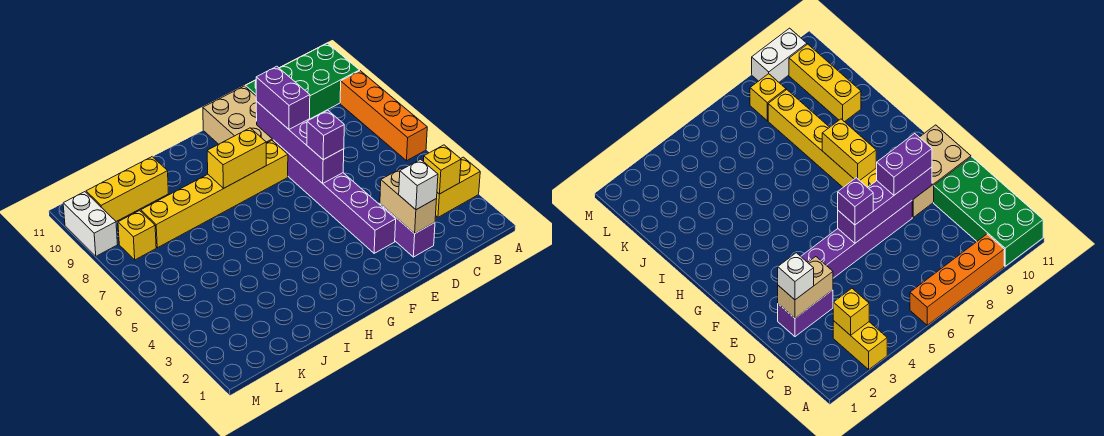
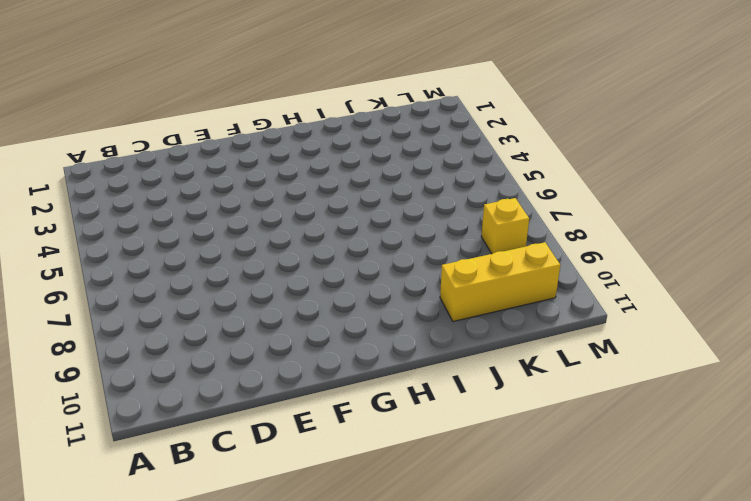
none -> yellow 1x2 brick [436,157,480,217]
none -> orange 1x4 brick [340,71,427,161]
none -> green 2x4 brick [245,43,360,119]

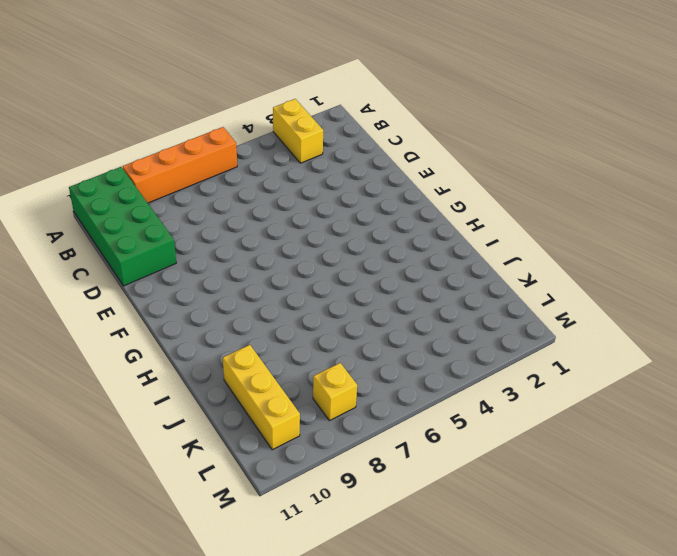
none -> purple 1x2 brick [380,204,435,257]
none -> purple 1x6 brick [273,140,396,253]
none -> tan 2x3 brick [203,86,273,144]

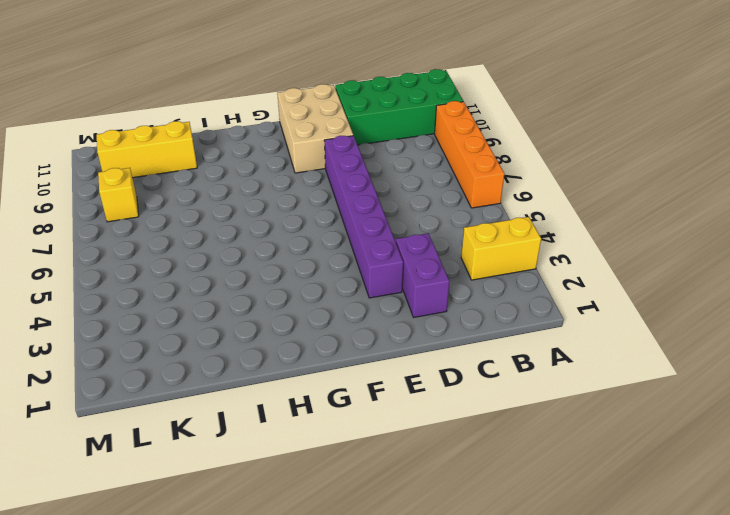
none -> yellow 1x6 brick [141,141,288,248]
none -> white 1x2 brick [63,192,118,256]
none -> yellow 1x1 brick [424,145,461,194]

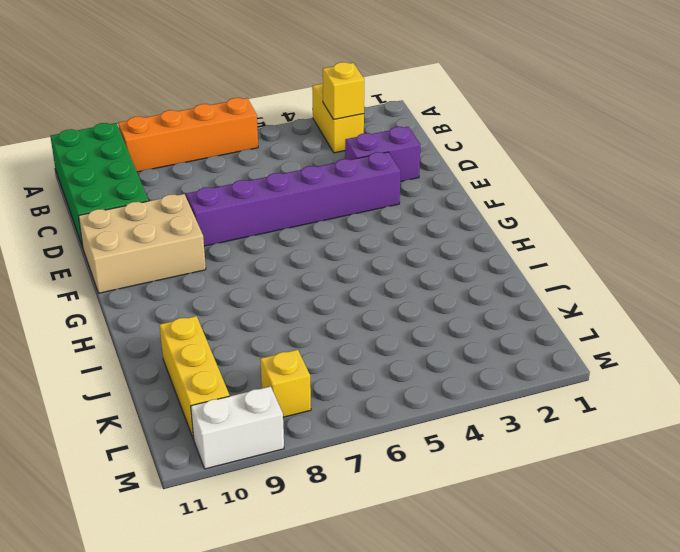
none -> yellow 1x6 brick [141,141,288,248]
none -> tan 1x2 brick [380,168,437,234]
none -> purple 1x4 brick [256,101,344,183]

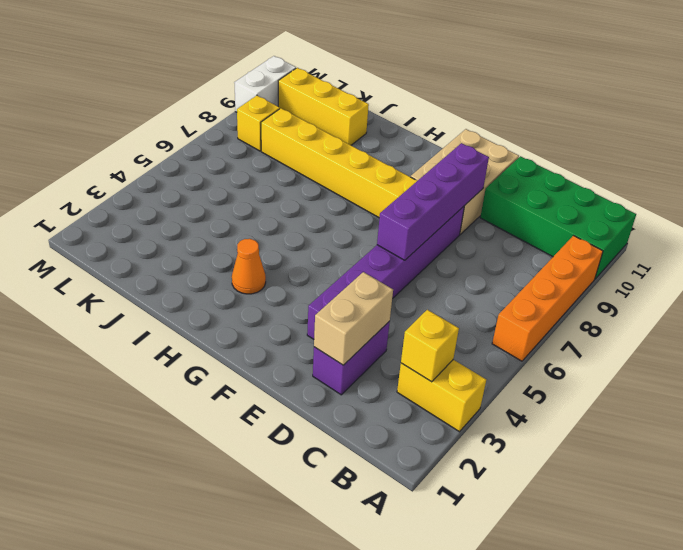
orange 1x1 cone [232,239,266,294] -> none
none -> yellow 1x2 brick [207,128,266,189]
none -> white 1x1 brick [399,159,438,210]
none -> purple 1x1 brick [307,110,344,160]

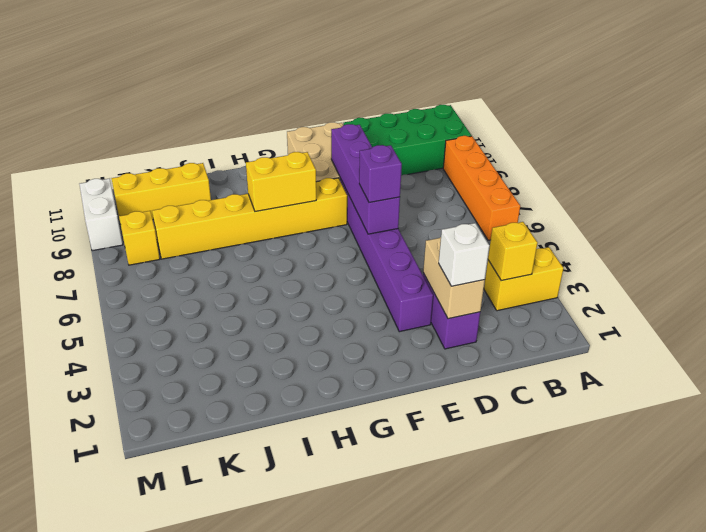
none -> purple 1x2 brick [256,66,310,129]

